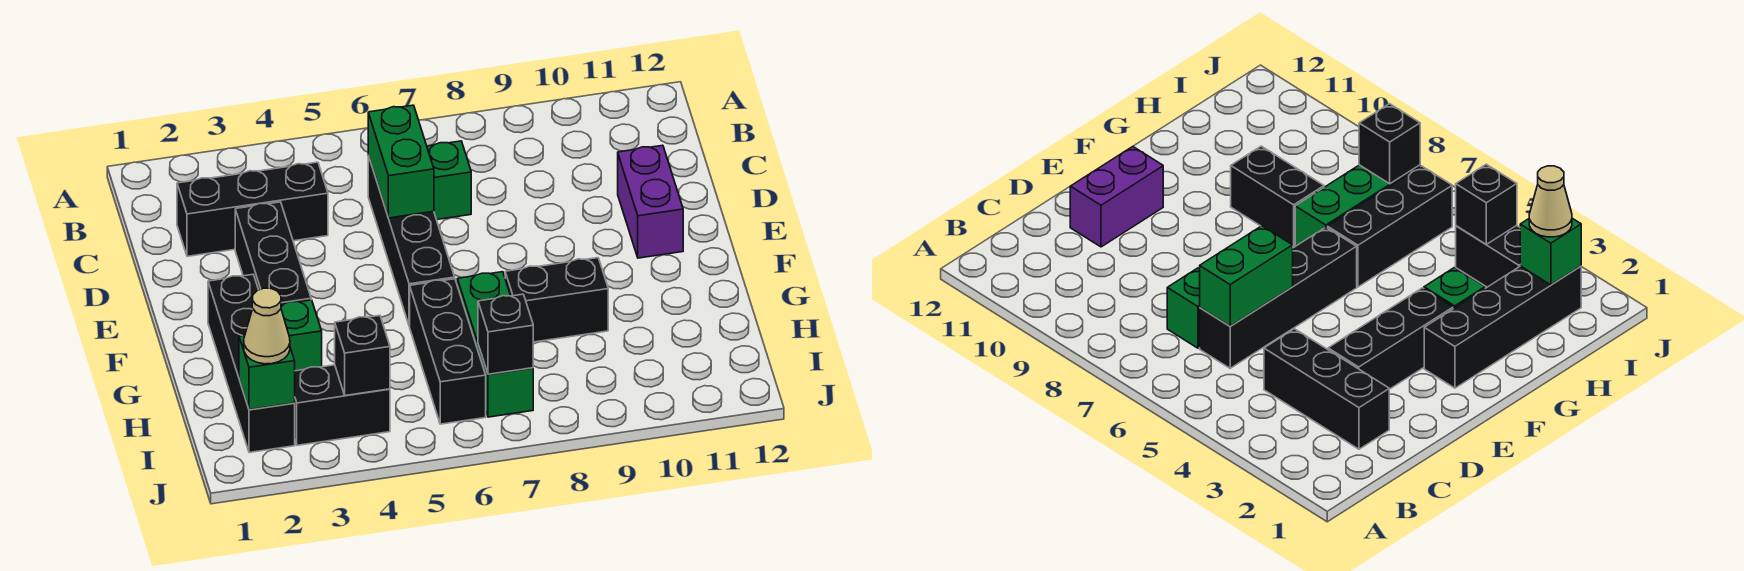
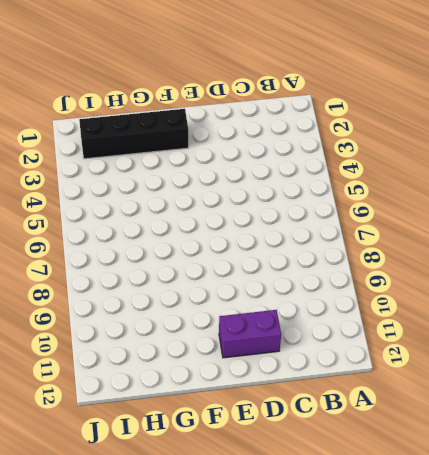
none -> black 1x3 brick [177,162,328,256]
none -> black 1x4 brick [368,156,455,326]
none -> green 1x1 brick [427,141,471,220]

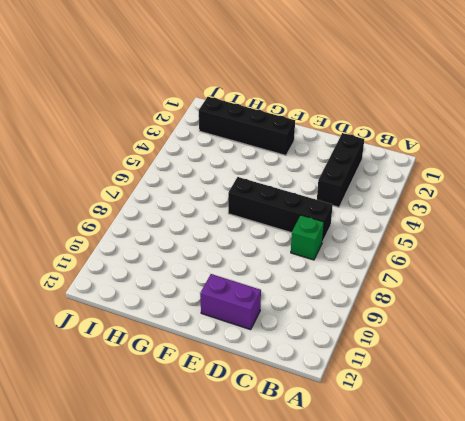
none -> black 1x3 brick [235,202,311,304]
none -> green 1x1 brick [281,300,322,371]
none -> black 1x3 brick [410,279,486,424]

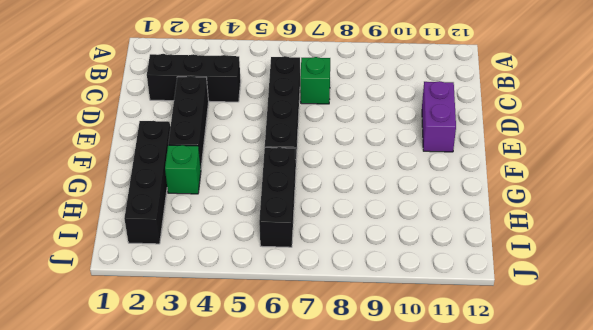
none -> green 1x3 brick [457,272,533,417]
none -> black 1x2 brick [505,258,608,342]
none -> black 1x2 brick [294,365,390,445]

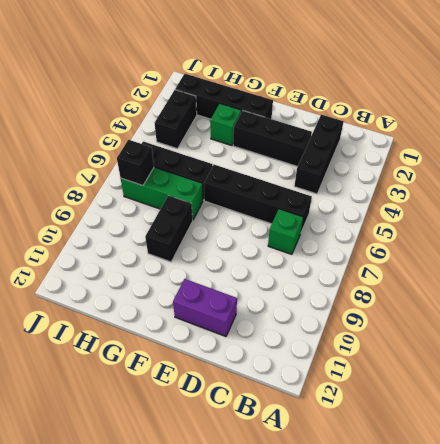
none -> green 1x2 brick [368,105,434,218]
none -> green 1x1 brick [239,336,295,410]
none -> black 1x1 brick [335,316,390,395]

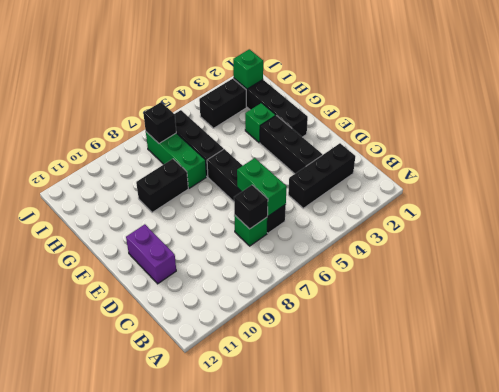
black 1x1 brick [234,185,268,229] -> black 1x1 brick moved to [335,316,390,395]
none -> tan 1x1 cone [244,288,290,364]

